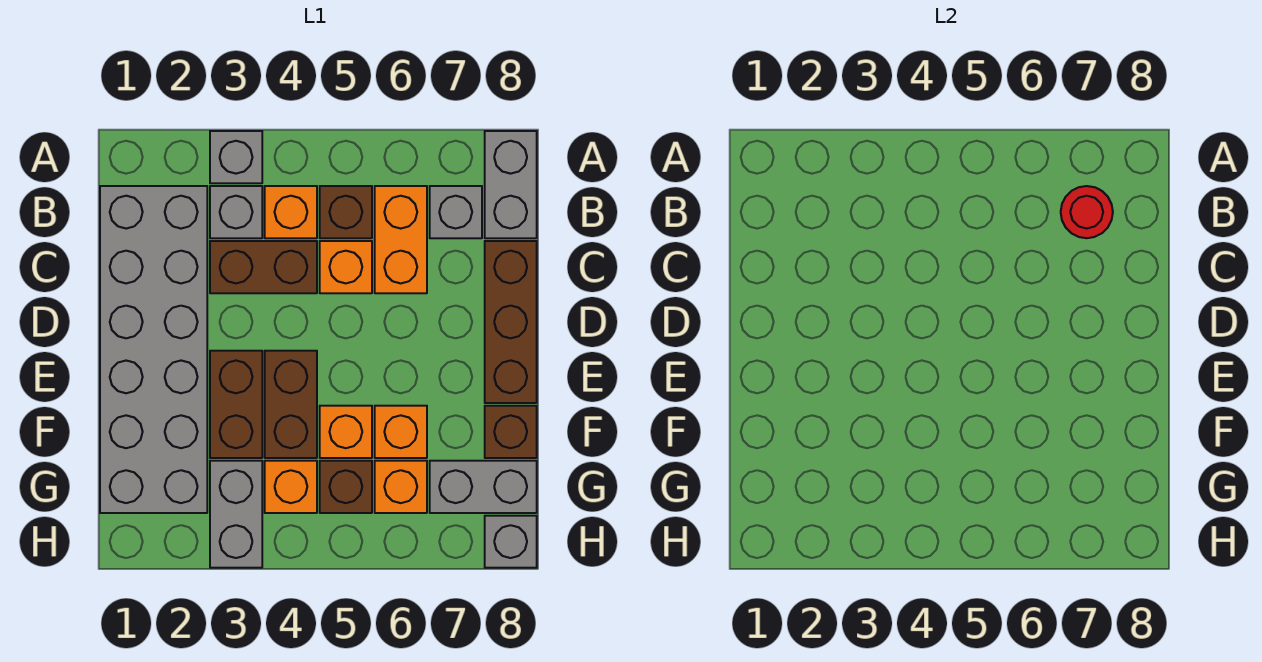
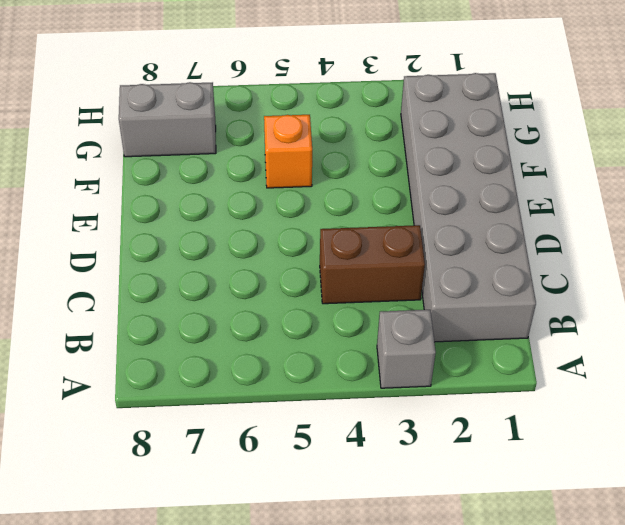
none -> grey 1x2 brick [485,131,537,238]
none -> grey 1x1 brick [210,186,262,238]
none -> orange 1x1 brick [265,186,317,238]

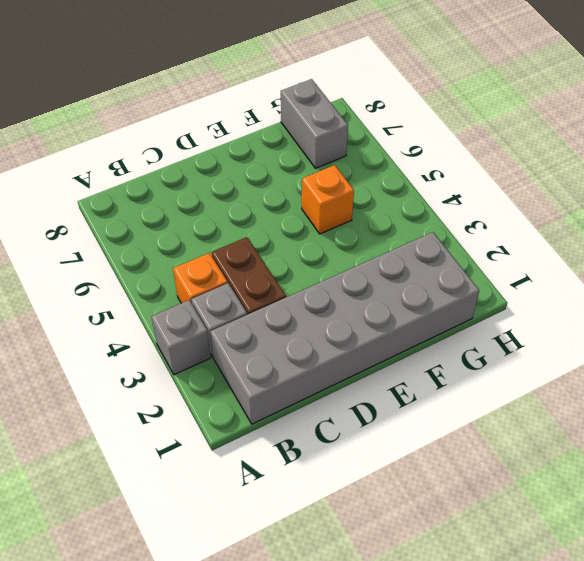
none -> grey 1x2 brick [485,131,537,238]
none -> brown 1x1 brick [320,186,372,238]
none -> orange 1x2 brick [375,186,427,293]

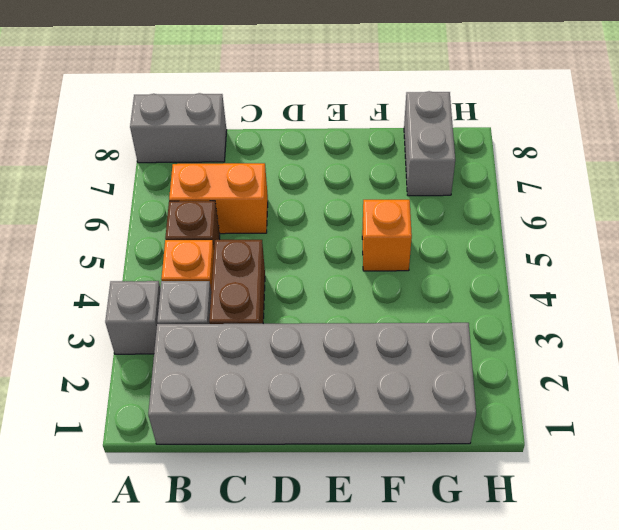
none -> grey 1x1 brick [430,186,482,238]
none -> orange 1x1 brick [320,241,372,293]
none -> brown 1x3 brick [485,241,537,403]

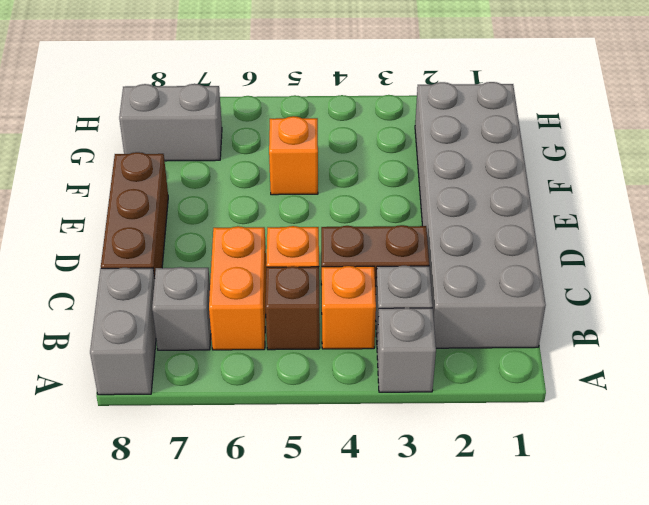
none -> brown 1x2 brick [210,351,262,458]
none -> brown 1x2 brick [265,351,317,458]
none -> orange 1x1 brick [375,406,427,458]

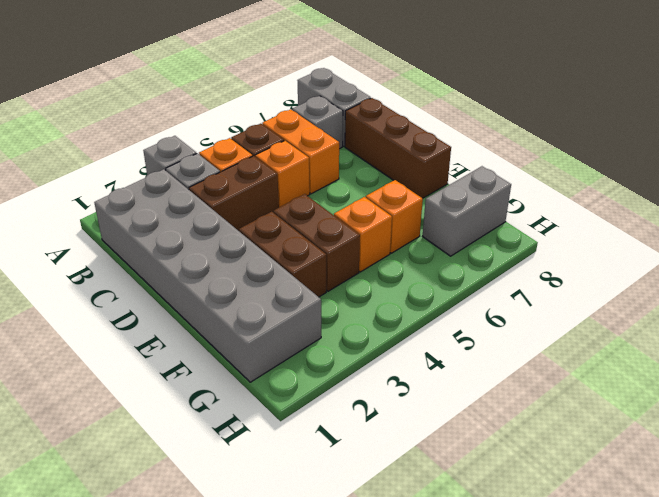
none -> brown 1x1 brick [485,406,537,458]
none -> grey 1x2 brick [210,461,262,568]
none -> orange 1x1 brick [265,461,317,513]

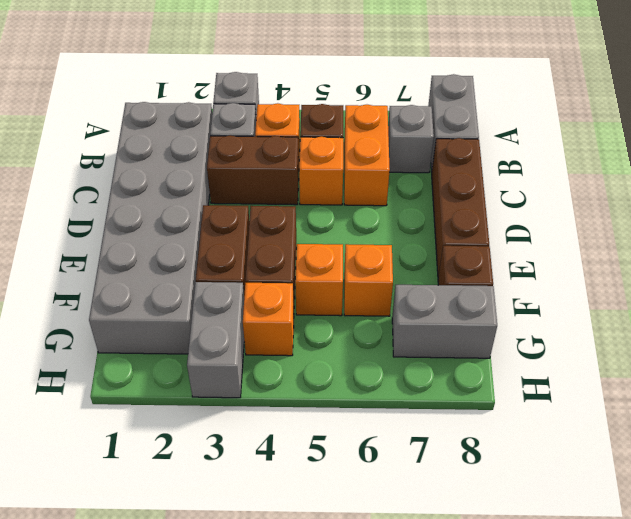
none -> brown 1x1 brick [320,461,372,513]
none -> orange 1x1 brick [375,461,427,513]
none -> grey 1x1 brick [485,516,537,568]

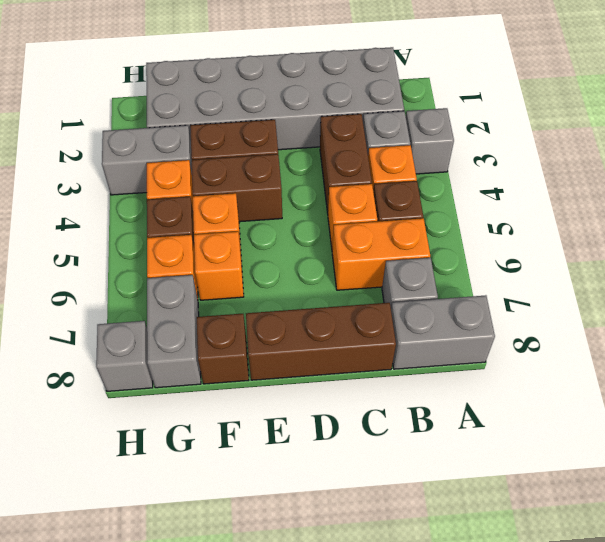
none -> red 1x1 round brick [1061,186,1113,238]

